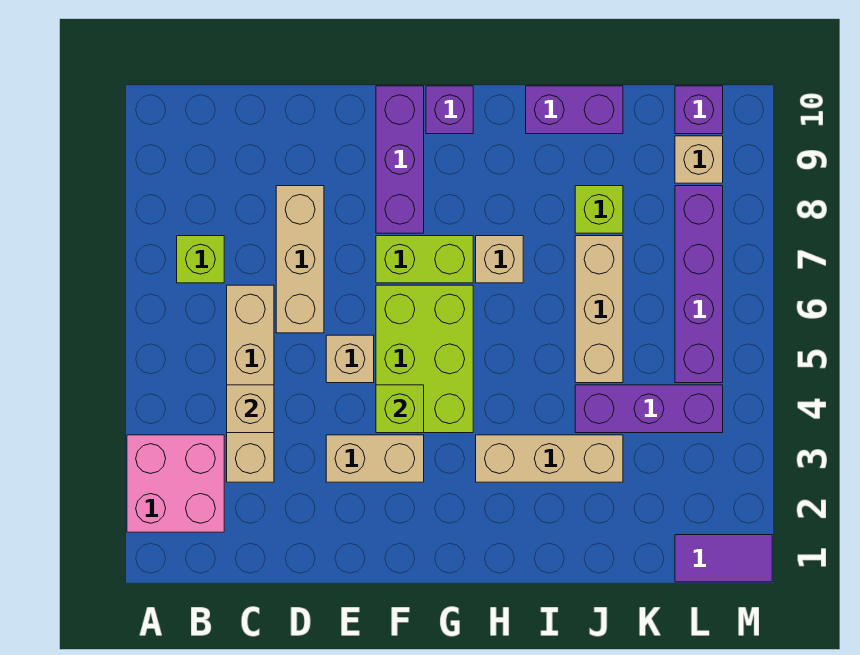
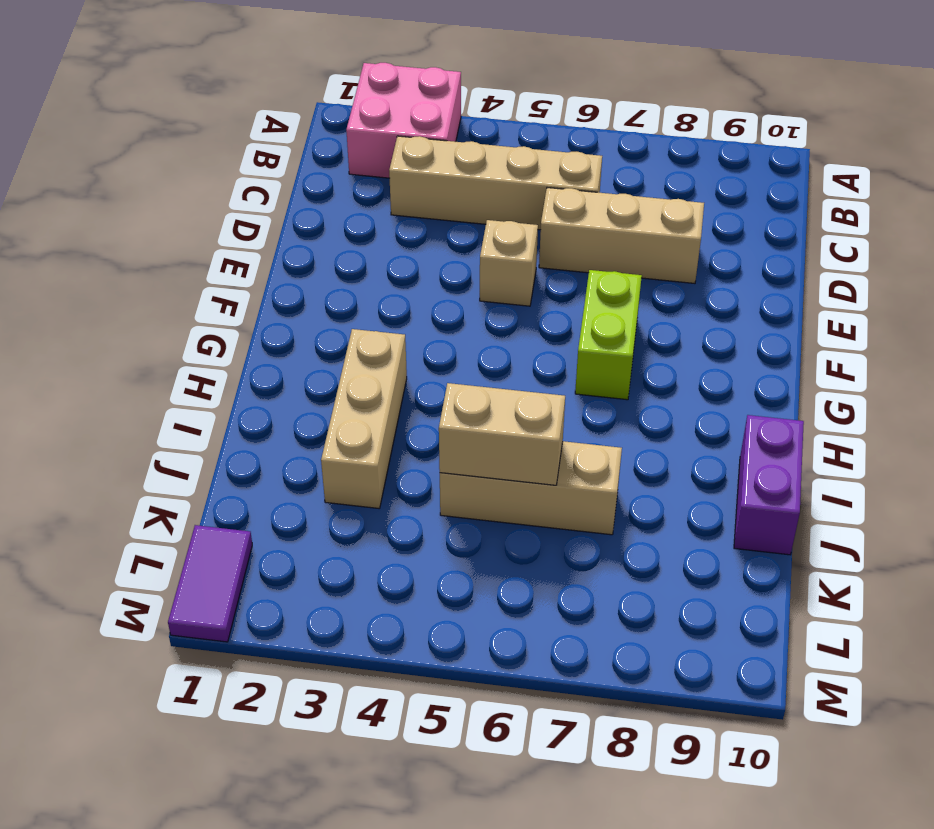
tan 1x2 brick [439,383,565,485] -> tan 1x2 brick turned to [326,435,424,482]
none -> lime 1x1 brick [177,236,224,283]
none -> lime 2x3 brick [376,285,473,433]
none -> purple 1x3 brick [376,86,424,233]

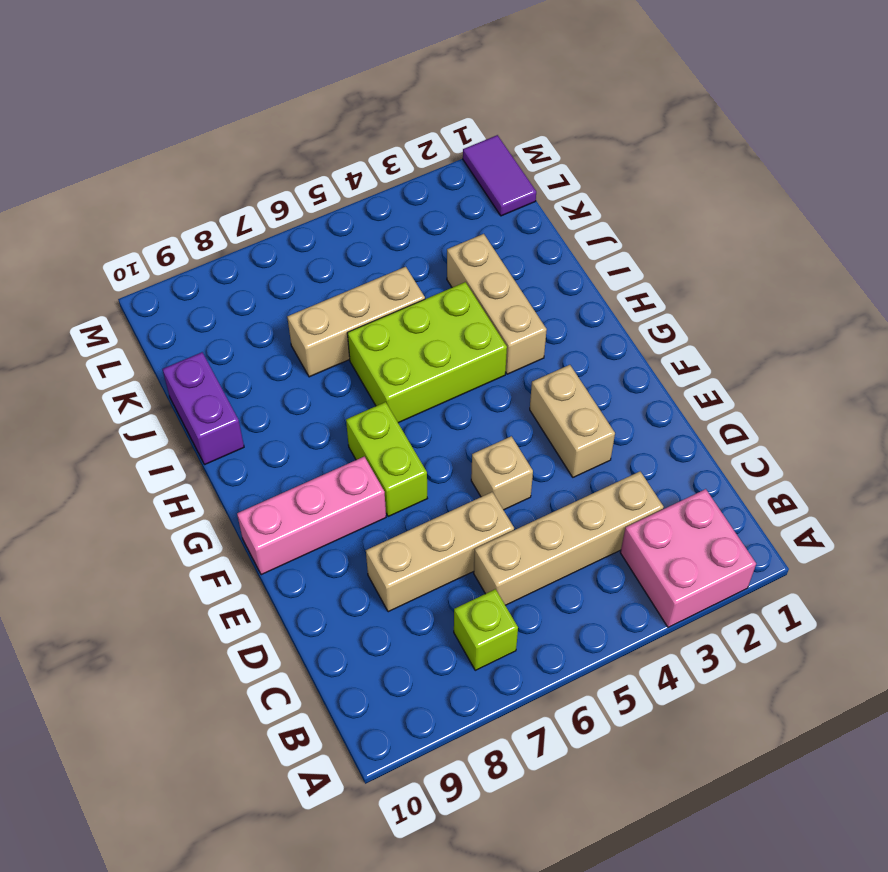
pink 1x3 brick [237,457,386,575] -> purple 1x3 brick [376,86,424,233]
lime 2x3 brick [347,282,507,423] -> lime 2x3 brick moved to [376,285,473,433]
none -> purple 1x1 brick [426,86,473,134]
none -> tan 1x1 brick [476,236,523,283]
none -> purple 1x3 brick [575,385,723,433]

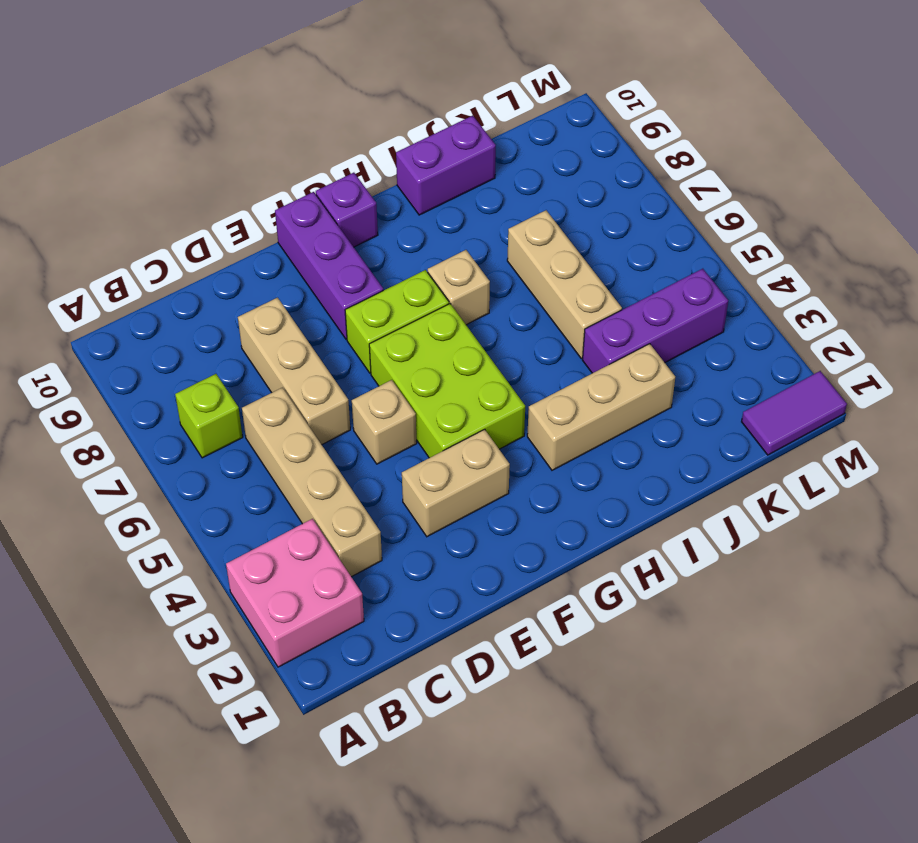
none -> lime 1x1 brick [575,186,623,233]
none -> purple 1x4 brick [675,186,723,383]
none -> tan 1x1 brick [675,136,723,183]

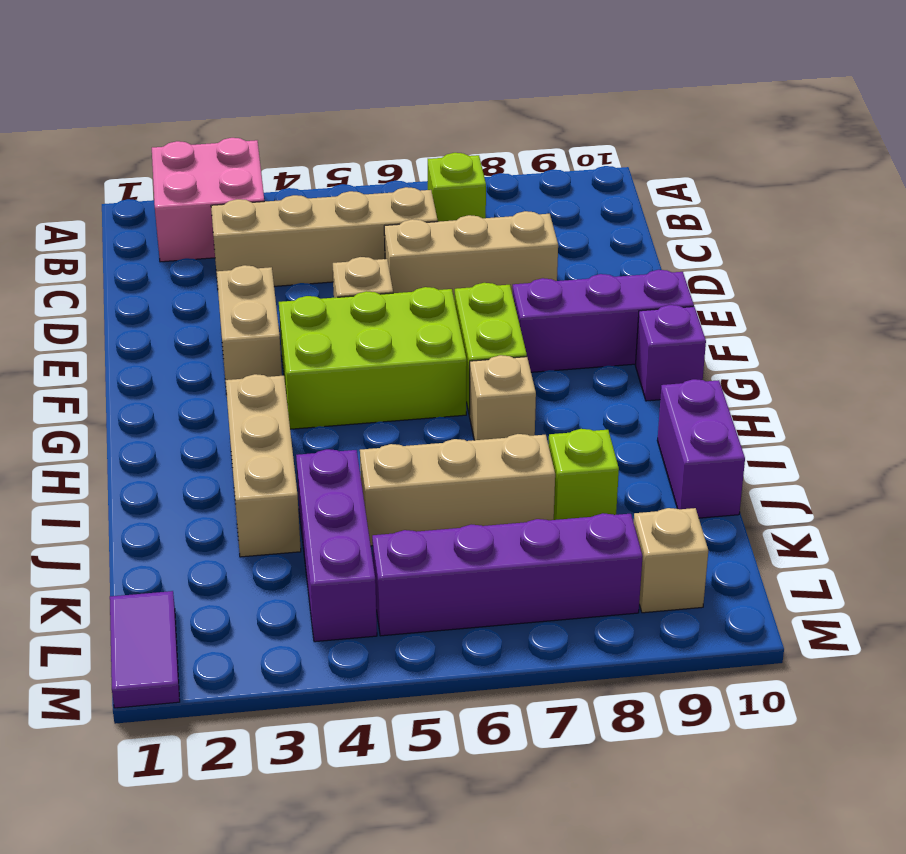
none -> purple 1x1 brick [675,86,723,134]
none -> tan 1x1 brick [227,385,274,433]
none -> lime 1x1 brick [376,385,424,433]

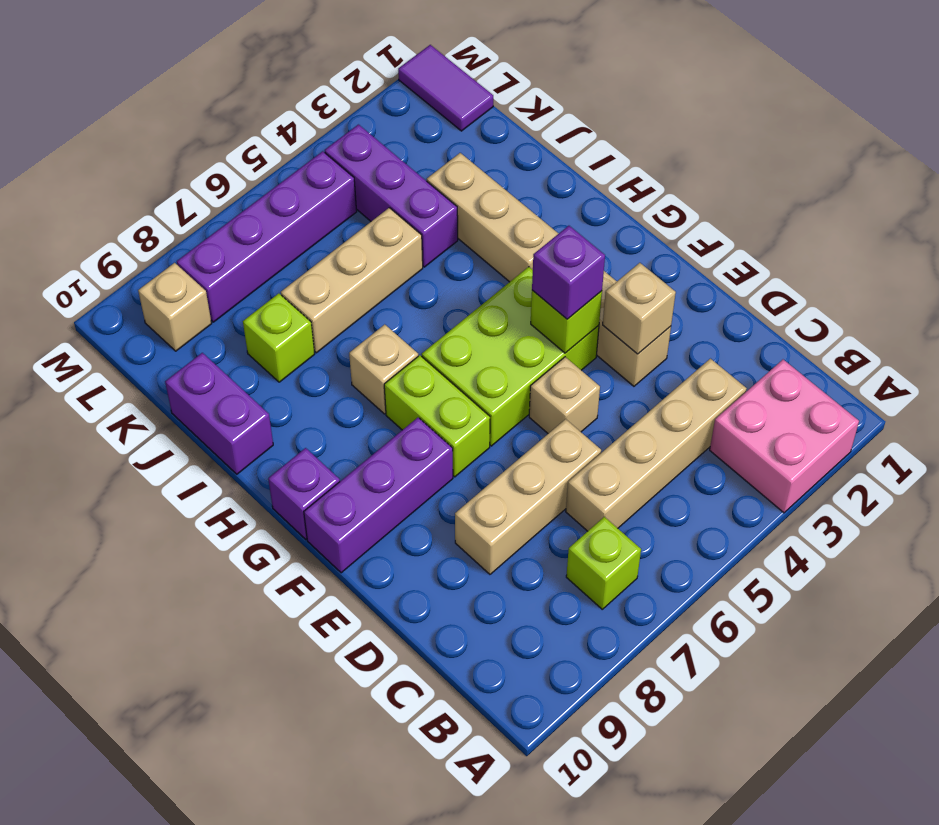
tan 1x1 brick [603,263,676,354] -> tan 1x1 brick moved to [227,385,274,433]
purple 1x1 brick [532,226,605,319] -> purple 1x1 brick moved to [675,86,723,134]

